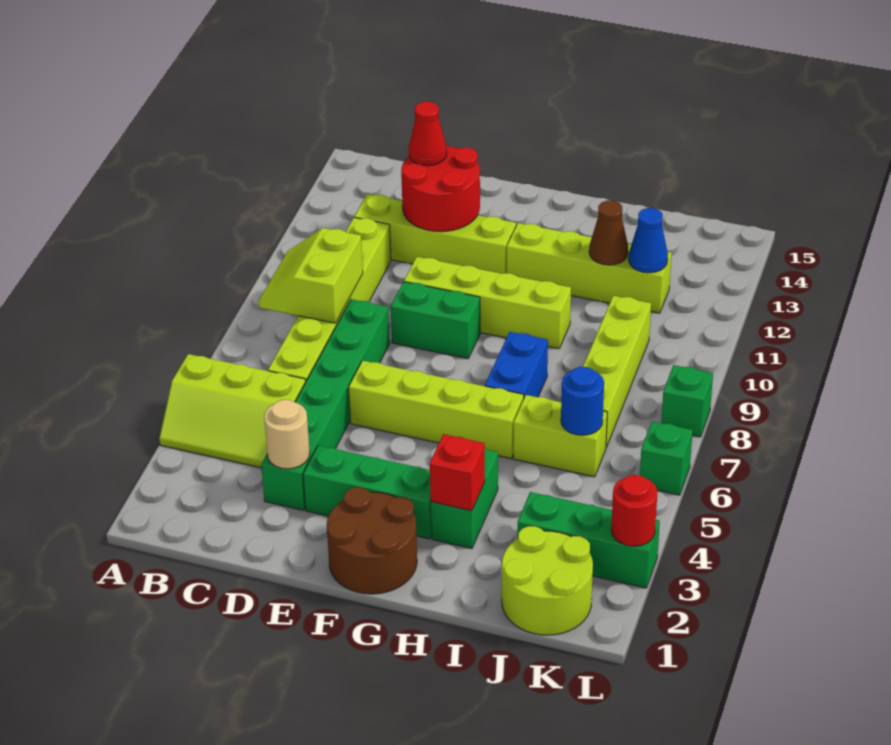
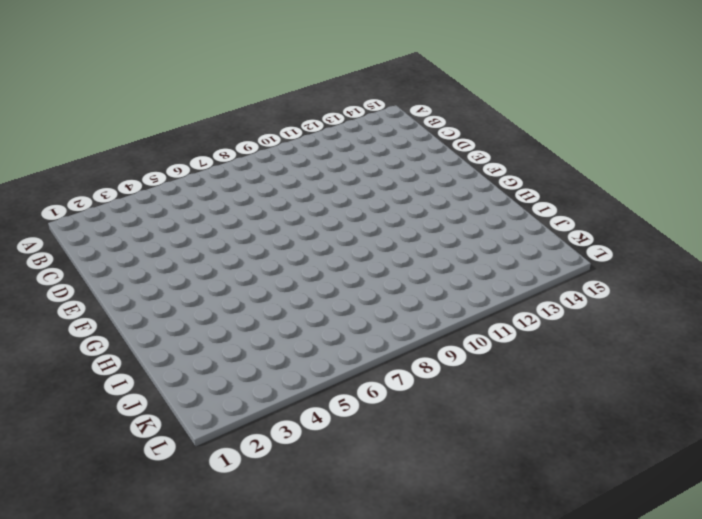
none -> lime 2x3 slope [159,354,306,468]
none -> lime 1x6 brick [268,218,391,381]
none -> lime 1x4 brick [354,194,516,274]

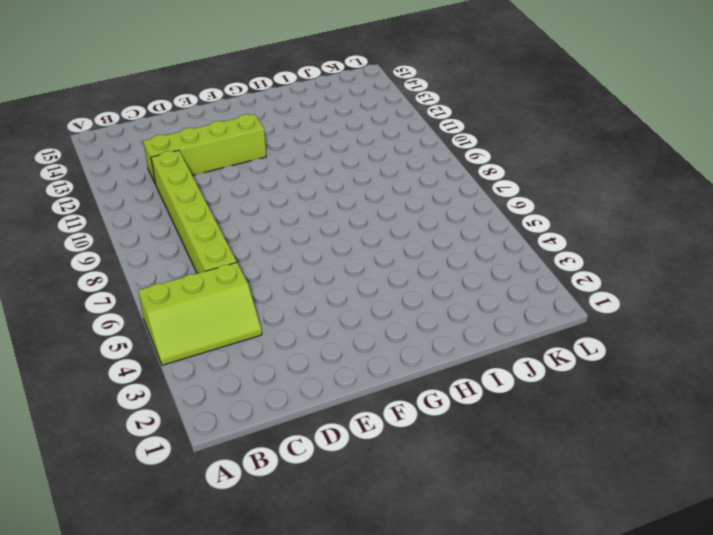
none -> green 1x6 brick [261,299,390,510]
none -> green 1x3 brick [303,445,431,539]
none -> lime 1x4 brick [349,361,524,459]

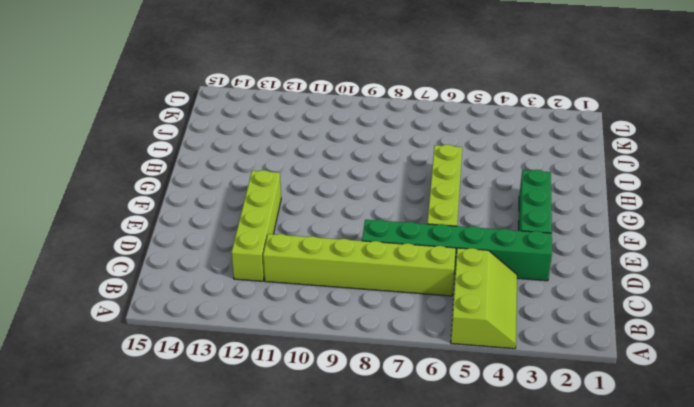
none -> green 1x2 brick [391,282,480,359]
none -> lime 1x4 brick [404,257,571,349]
none -> brown 2x2 round brick [327,487,417,594]

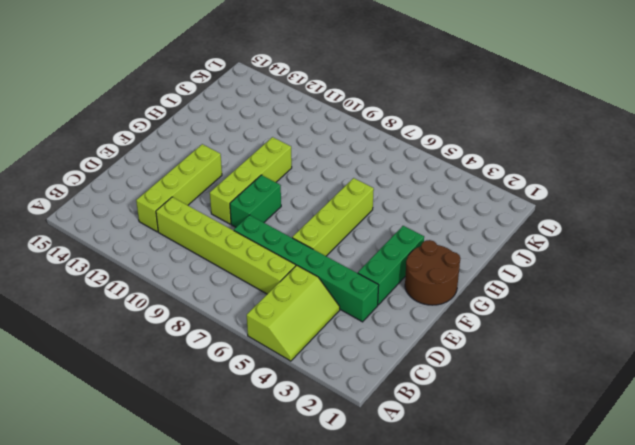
none -> lime 1x4 brick [507,223,672,313]
none -> green 1x2 brick [431,449,498,549]
none -> blue 1x2 brick [485,332,548,397]

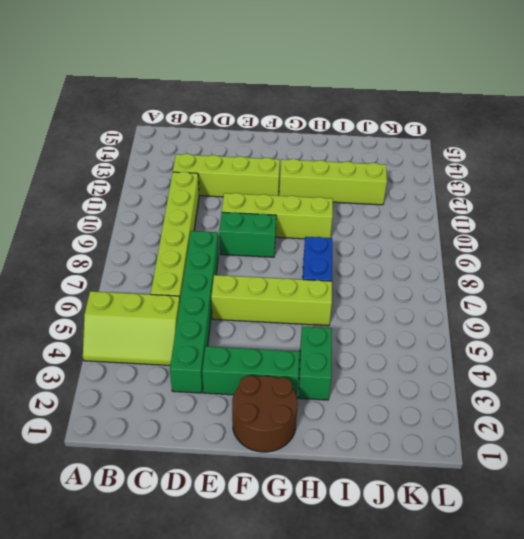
none -> lime 1x2 brick [513,395,607,477]
none -> lime 2x2 round brick [502,526,593,635]
none -> green 1x3 brick [517,492,660,588]

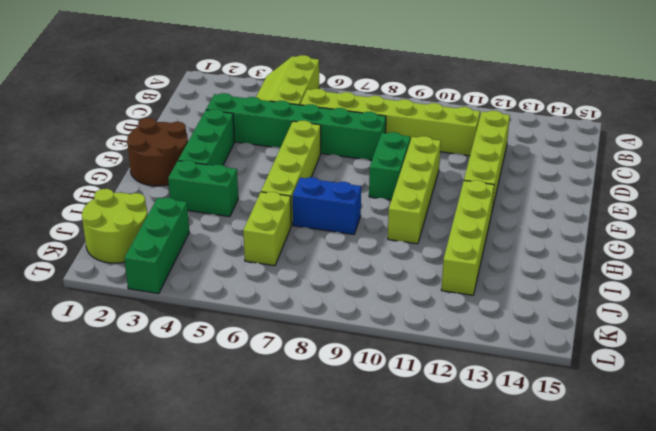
none -> lime 1x4 brick [583,296,651,447]
none -> green 1x1 brick [640,421,693,495]
none -> green 1x1 brick [661,365,713,437]

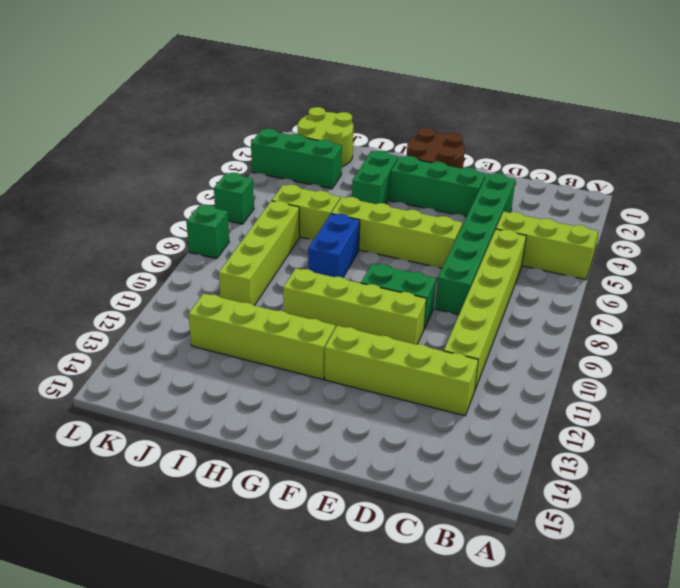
none -> lime 2x2 slope [259,228,363,323]
none -> tan 1x1 round brick [264,400,310,469]
none -> red 2x2 round brick [401,146,480,232]

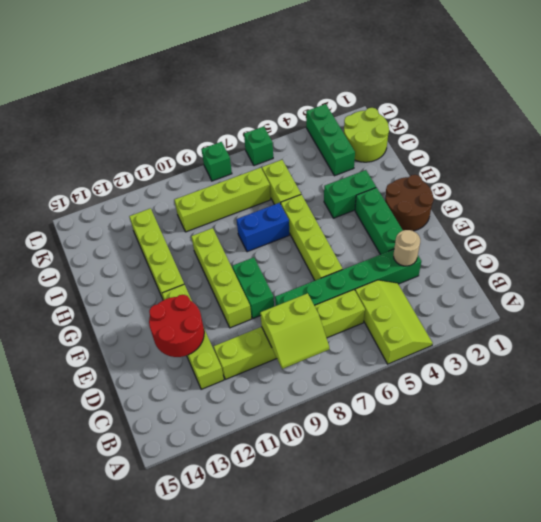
none -> red 1x1 brick [430,434,485,511]
none -> brown 1x1 cone [589,200,628,265]
none -> blue 1x1 round brick [561,367,604,435]

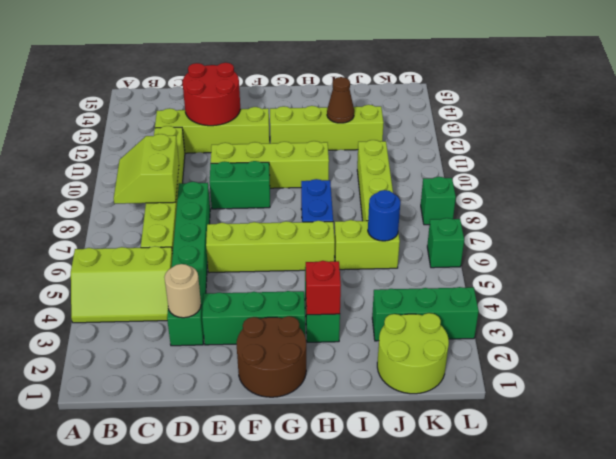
none -> blue 1x1 cone [629,208,668,273]
none -> red 1x1 round brick [611,475,658,546]
none -> red 1x1 cone [409,102,447,166]

